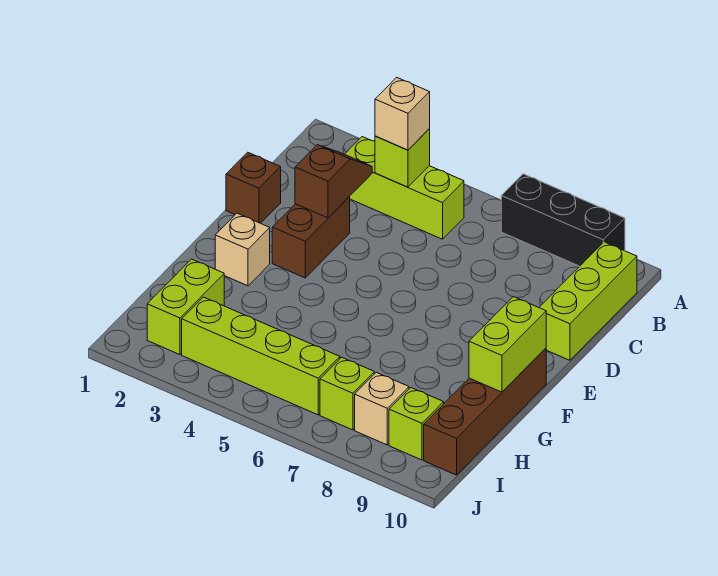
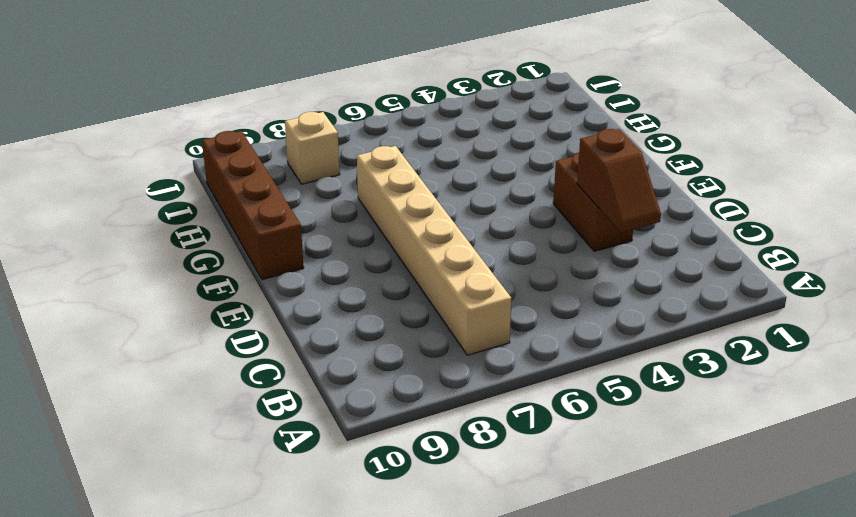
tan 1x6 brick [357,146,511,355] -> none
none -> black 1x3 brick [501,174,625,266]
none -> lime 1x3 brick [345,137,464,239]
none -> lime 1x3 brick [539,242,637,360]

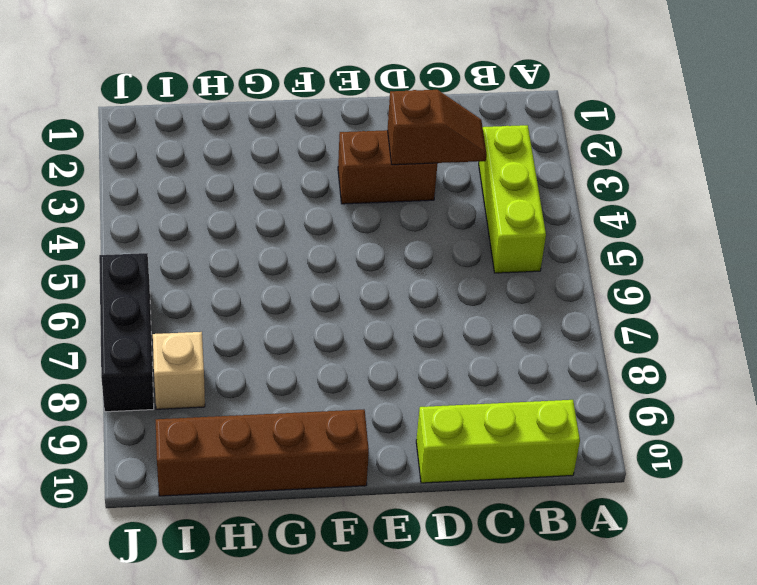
black 1x3 brick [99,253,154,412] -> black 1x3 brick moved to [501,174,625,266]
none -> brown 1x1 brick [226,152,281,223]
none -> tan 1x1 brick [215,213,270,286]
none -> lime 1x2 brick [147,259,224,355]

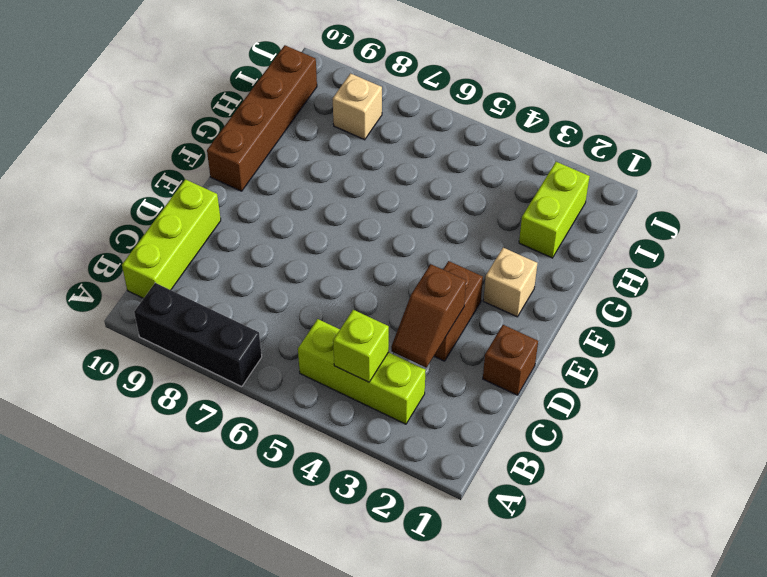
none -> lime 1x4 brick [182,297,340,415]
none -> lime 1x1 brick [320,357,374,430]
none -> lime 1x1 brick [389,388,444,460]

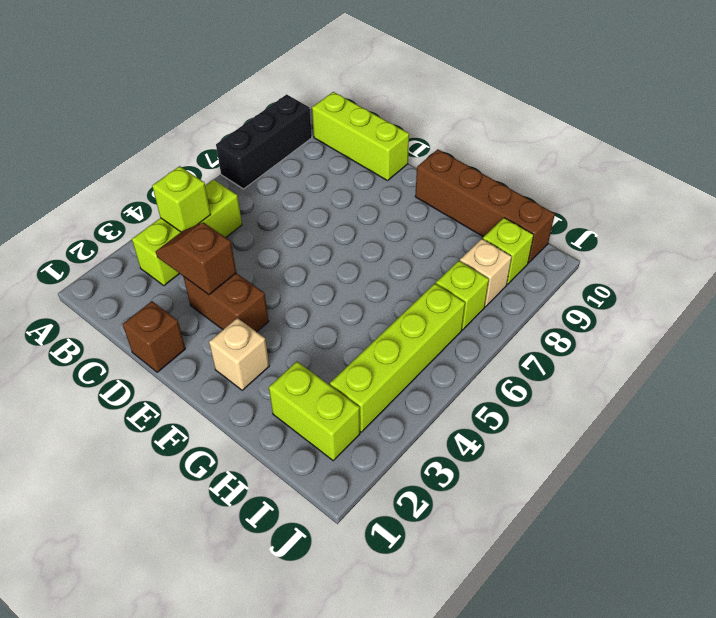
none -> lime 1x2 brick [469,297,546,392]
none -> tan 1x1 brick [375,77,430,150]

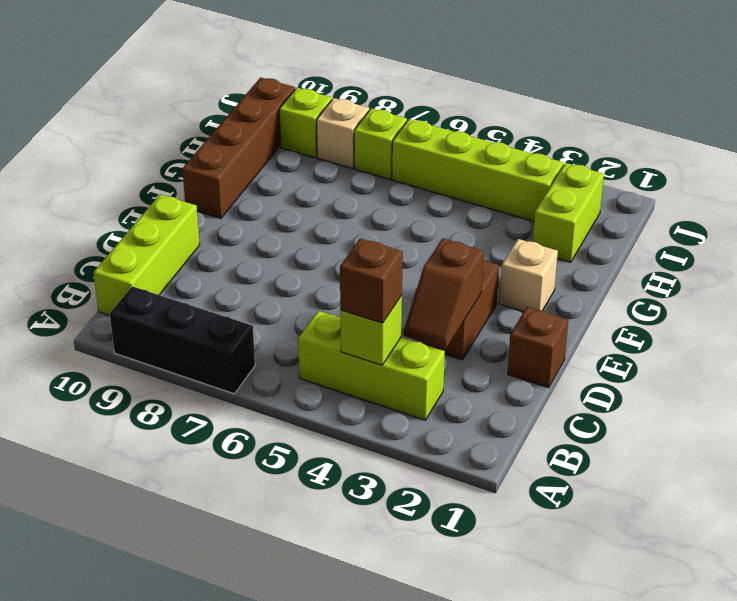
brown 1x1 brick [340,238,403,323] -> tan 1x1 brick [375,77,430,150]
none -> lime 1x2 brick [469,297,546,392]

